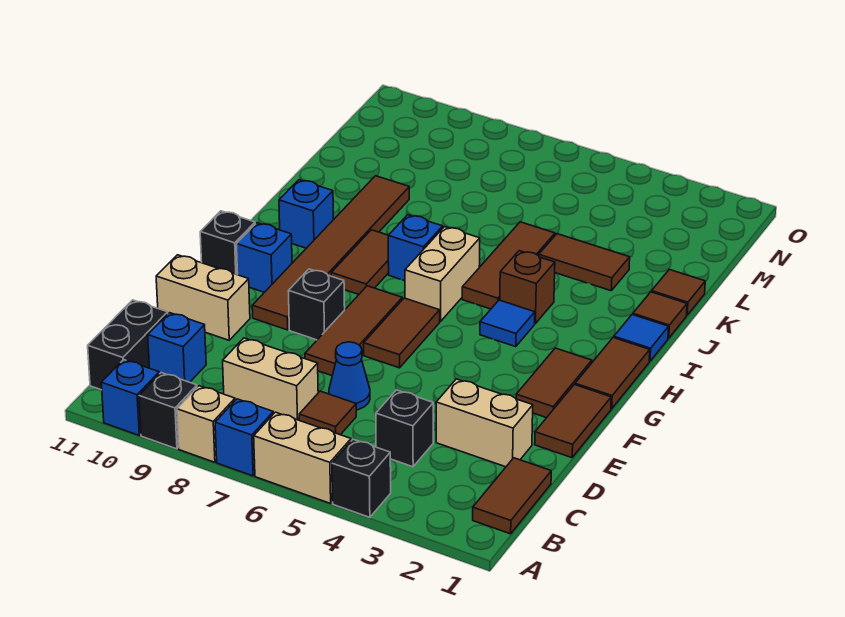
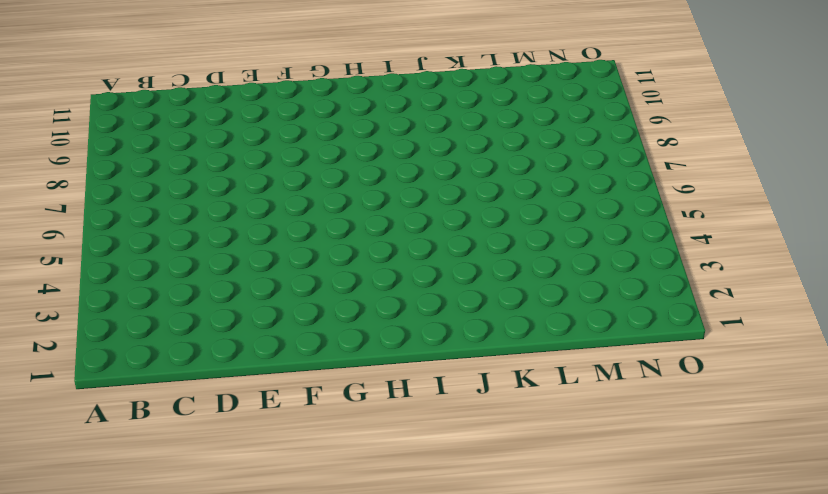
none -> black 1x1 brick [332,439,391,517]
none -> tan 1x2 brick [254,412,351,503]
none -> blue 1x1 brick [215,399,273,476]
none -> tan 1x1 brick [177,386,235,462]

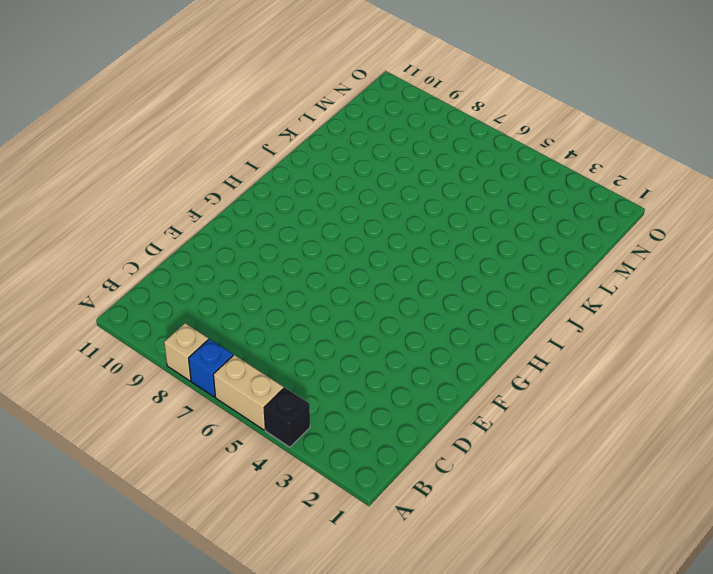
none -> black 1x1 brick [139,373,197,449]
none -> blue 1x1 brick [101,360,159,435]
none -> brown 1x2 tile [473,458,551,534]
none -> black 1x2 brick [88,300,168,390]

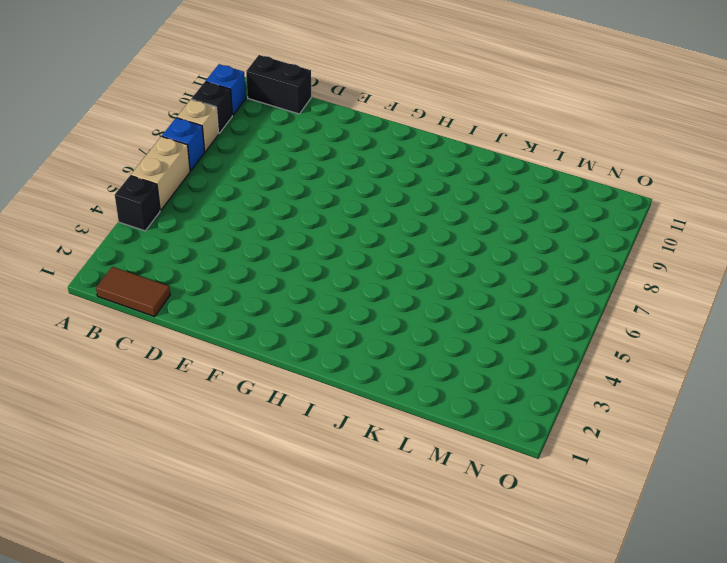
none -> black 1x1 brick [376,390,433,467]
none -> brown 1x1 tile [299,391,356,435]
none -> tan 1x2 brick [223,338,318,420]
none -> blue 1x1 brick [148,313,206,382]

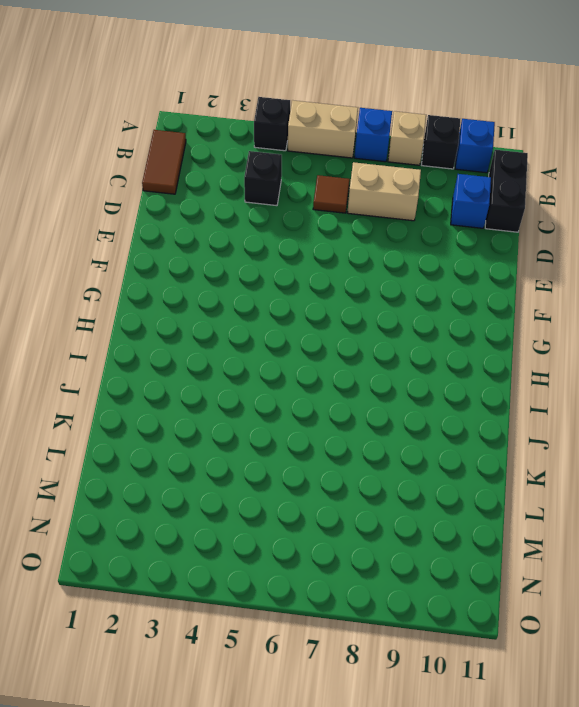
none -> tan 1x2 brick [436,379,533,467]
none -> blue 1x1 cone [329,342,370,410]
none -> brown 1x2 tile [535,385,611,458]
none -> brown 1x3 tile [305,286,402,376]

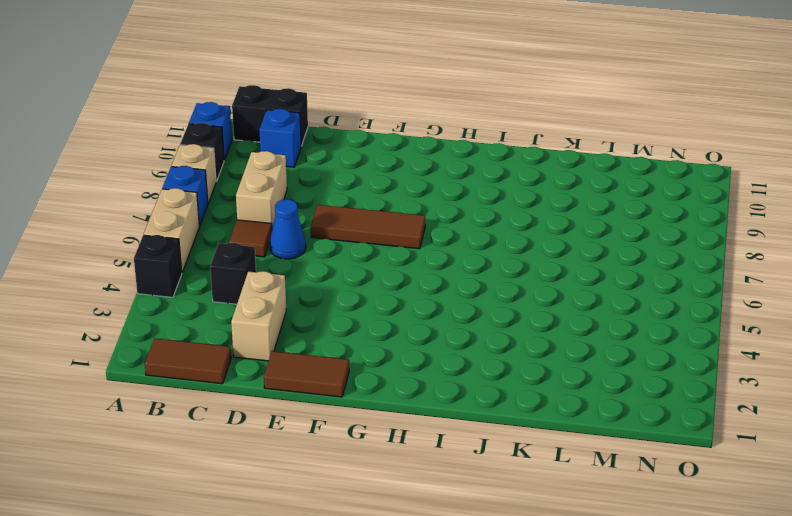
none -> tan 1x2 brick [156,255,250,340]
none -> brown 1x2 tile [516,348,592,418]
none -> brown 1x2 tile [364,298,440,368]
none -> black 1x1 brick [289,269,345,340]

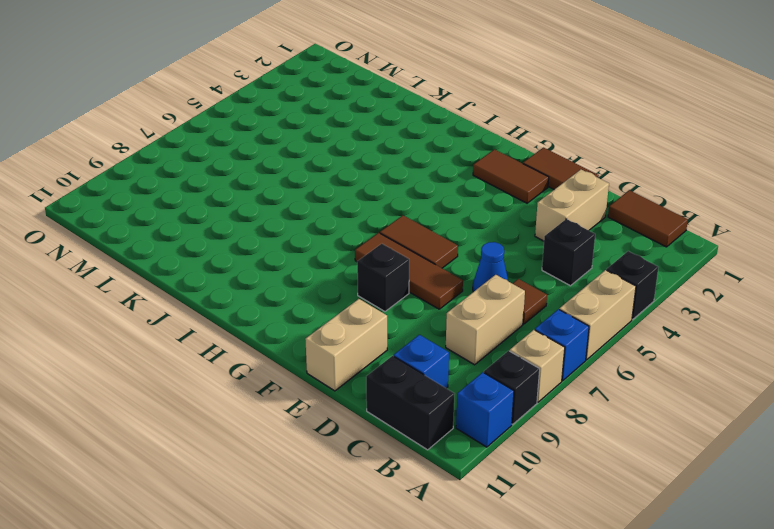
none -> brown 1x6 tile [252,176,409,330]
none -> brown 1x2 tile [575,338,650,409]
none -> blue 1x1 brick [237,223,292,292]
none -> black 1x1 brick [200,211,255,275]

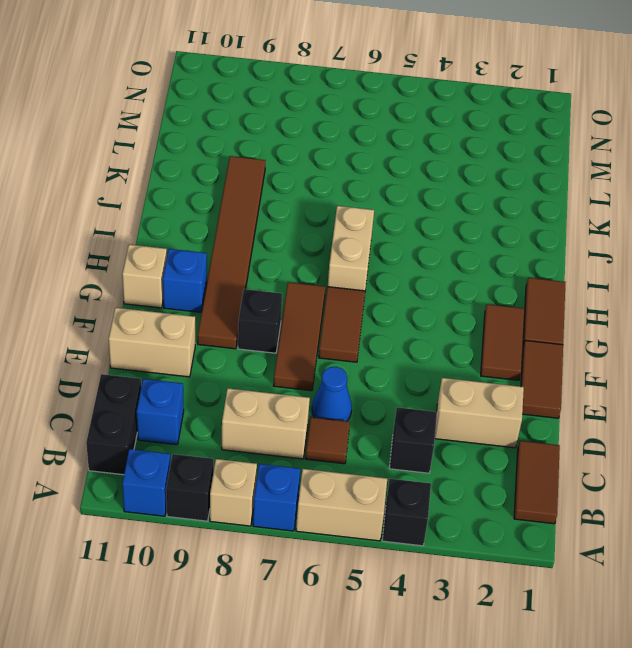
tan 1x1 brick [122,245,167,308] -> black 1x1 brick [200,211,255,275]
none -> blue 1x1 tile [480,300,535,347]
none -> brown 1x2 tile [331,230,389,294]
none -> blue 1x1 tile [614,315,669,361]
none -> brown 1x1 brick [500,251,555,323]

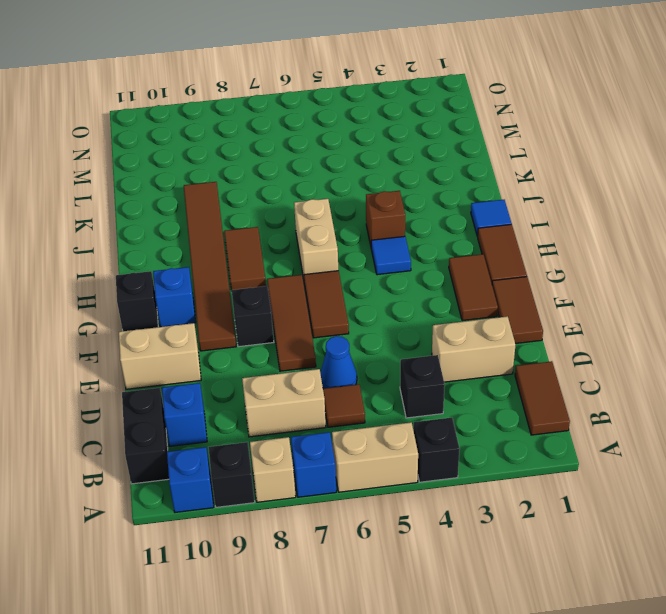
none -> brown 1x3 tile [462,222,555,309]
none -> blue 1x1 brick [388,215,443,281]
none -> blue 1x1 brick [279,180,334,248]
none -> brown 1x1 tile [633,292,687,338]

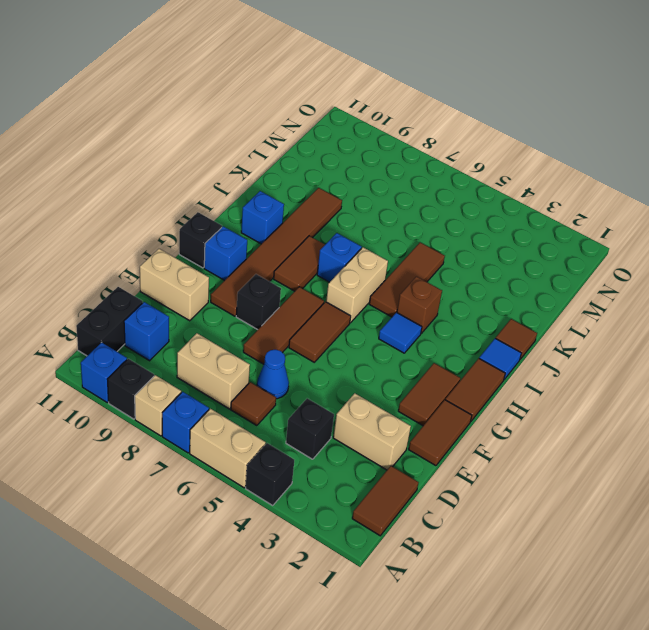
none -> brown 1x1 tile [652,270,705,315]
none -> brown 1x2 tile [539,234,630,291]

